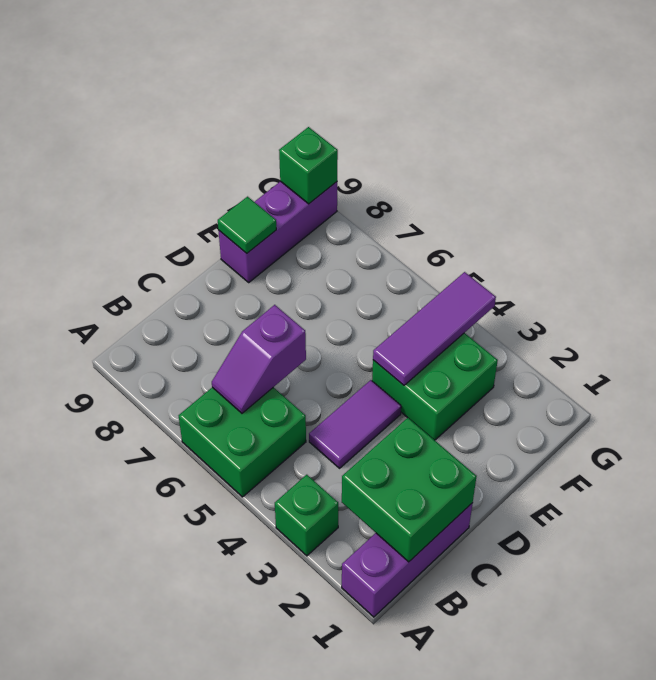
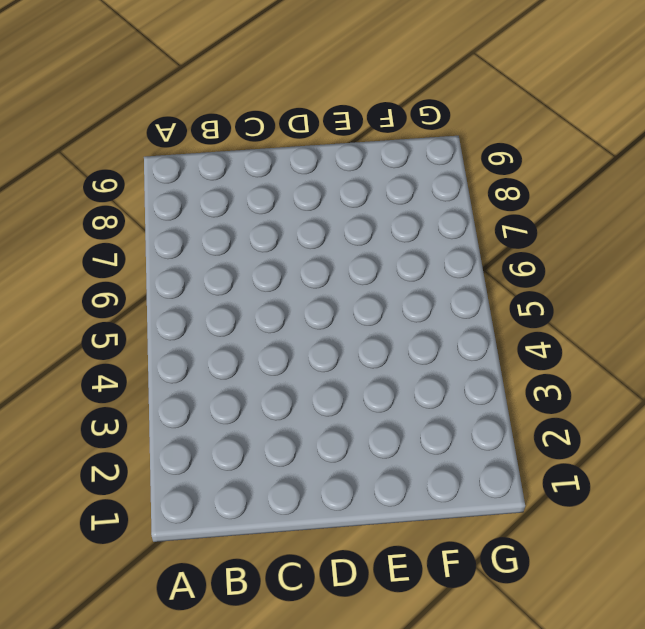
none -> purple 1x3 brick [342,503,473,617]
none -> green 1x1 brick [275,475,338,556]

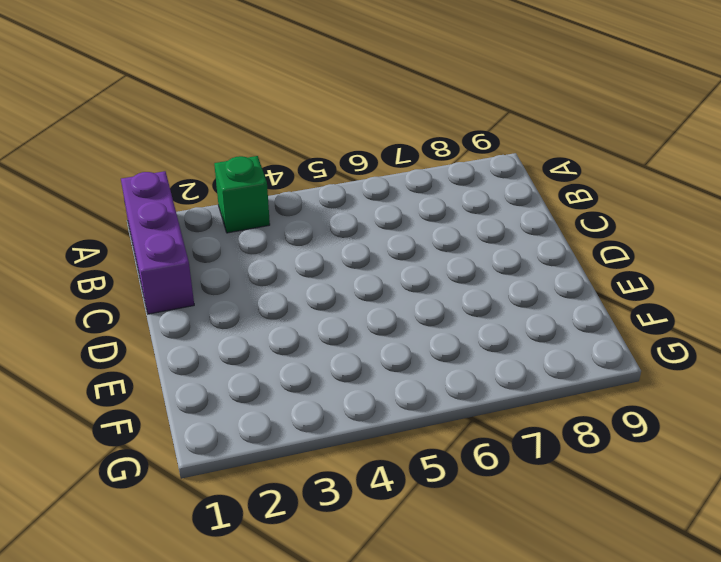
none -> green 2x2 brick [179,387,306,497]
none -> purple 1x2 tile [309,380,401,468]

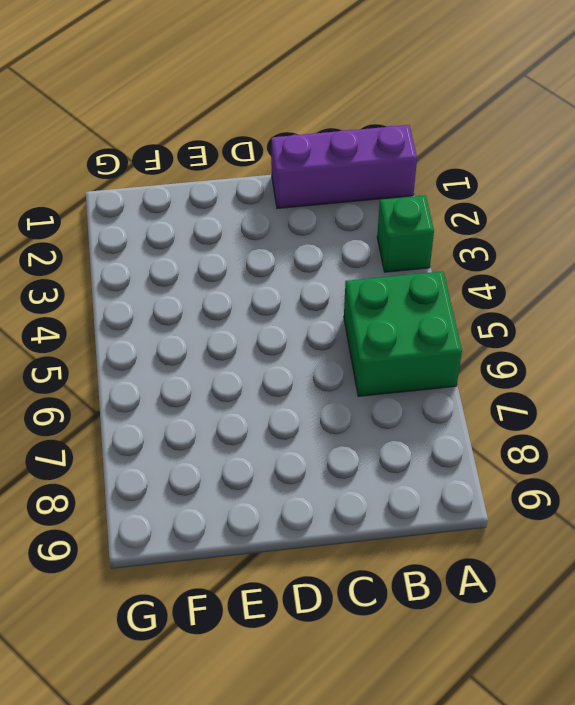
none -> purple 1x2 tile [309,380,401,468]
none -> green 2x2 brick [372,333,498,440]

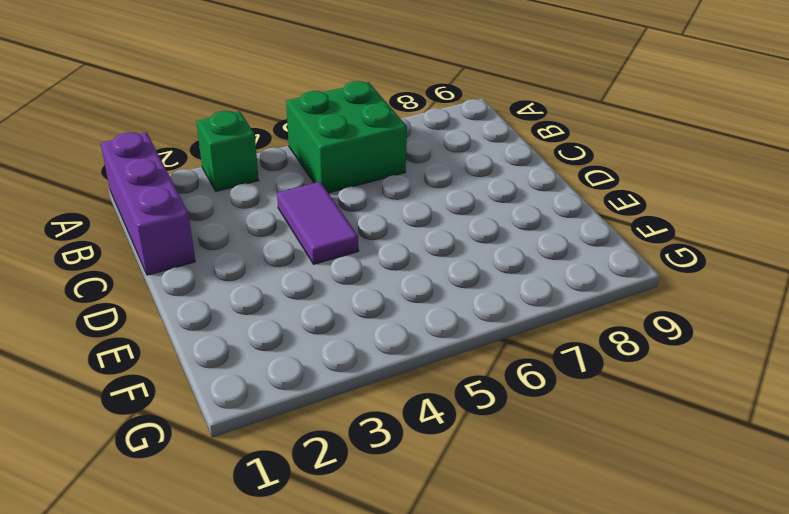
none -> green 2x2 brick [372,333,498,440]
none -> purple 1x3 brick [218,181,337,282]

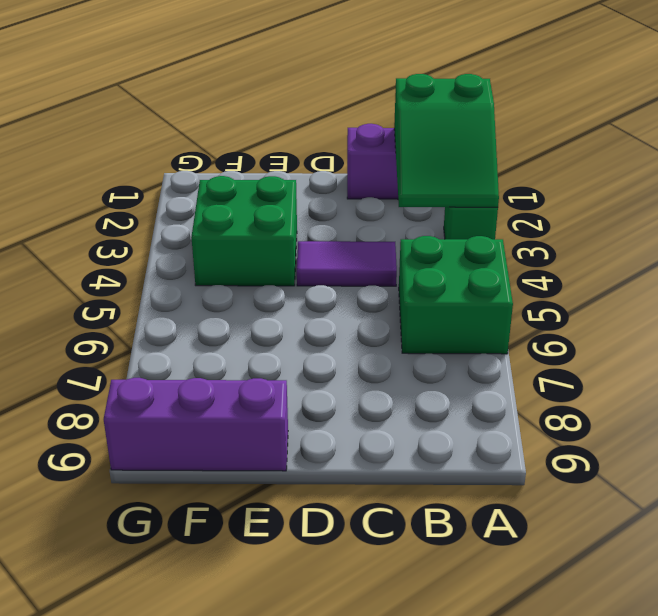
green 2x3 slope [394,74,499,207] -> green 2x2 brick [342,418,477,562]
none -> purple 1x2 slope [212,305,306,413]
none -> purple 1x3 tile [373,272,496,385]

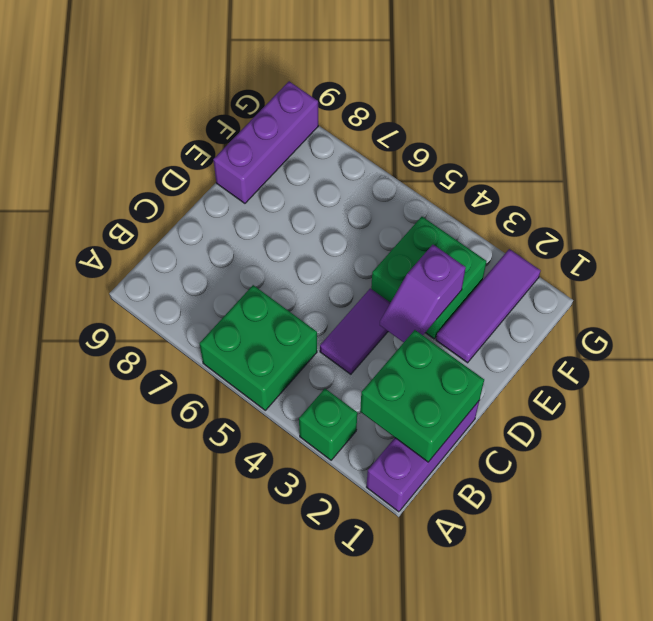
purple 1x2 slope [380,245,466,342] -> purple 1x2 slope moved to [212,305,306,413]
purple 1x3 tile [436,249,541,363] -> purple 1x3 tile moved to [373,272,496,385]
none -> green 1x1 tile [218,197,276,253]
none -> green 1x1 brick [279,127,338,204]

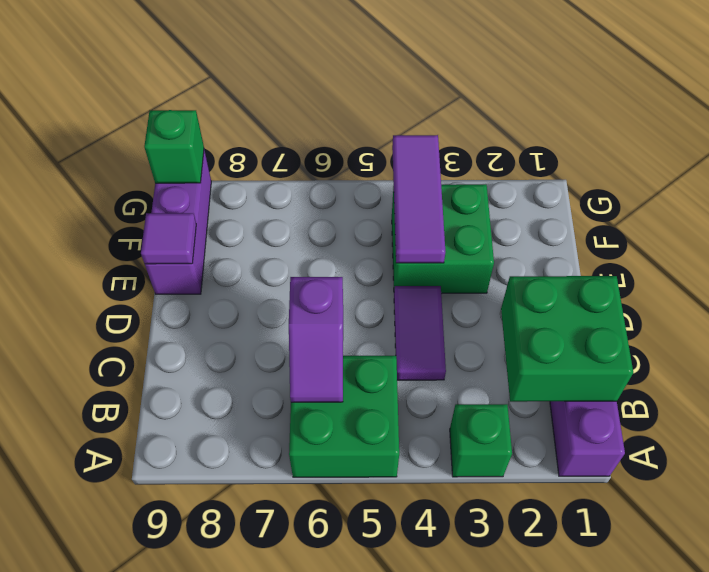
purple 1x1 tile [141,213,196,264] -> green 1x1 tile [218,197,276,253]

